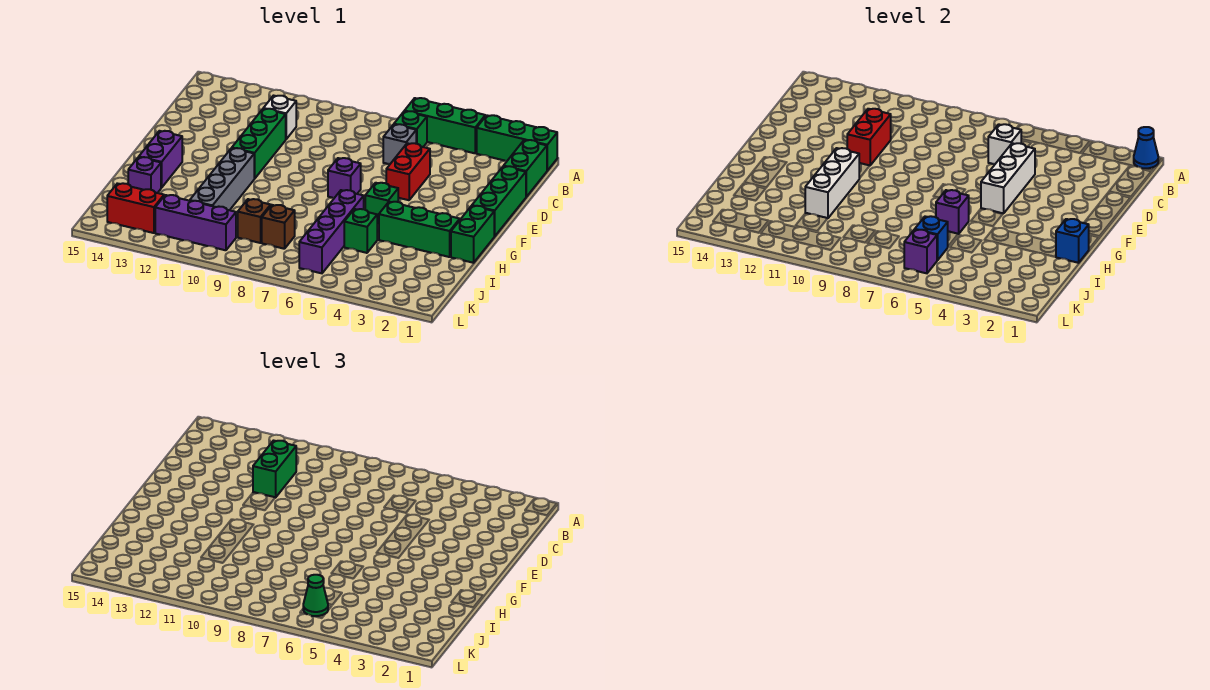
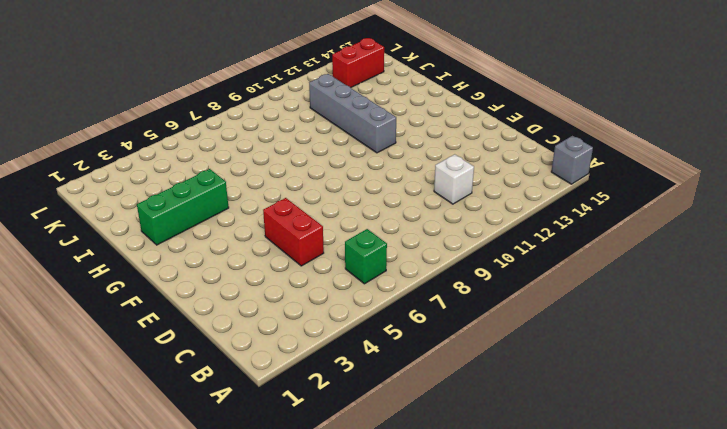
grey 1x1 brick [551,136,593,184] -> grey 1x1 brick moved to [383,124,416,164]
none -> green 1x3 brick [477,115,557,170]
none -> green 1x3 brick [405,98,485,153]
none -> green 1x2 brick [504,140,547,197]
none -> green 1x3 brick [472,166,526,236]

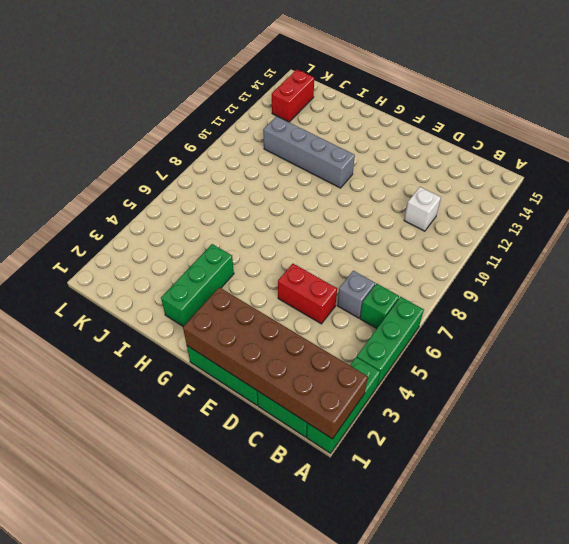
brown 2x6 brick [183,287,368,439] -> blue 1x1 cone [1134,127,1158,168]
none -> green 1x3 brick [232,109,286,179]
none -> purple 1x1 brick [328,158,361,198]
none -> green 1x2 brick [451,206,495,263]
none -> green 1x1 brick [365,183,398,224]

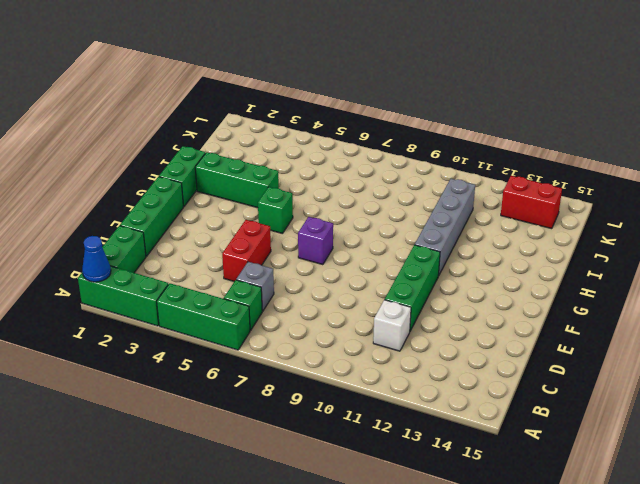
none -> purple 1x2 brick [139,131,182,188]
none -> purple 1x4 brick [299,190,364,273]
none -> green 1x1 brick [344,209,377,253]
none -> purple 1x1 brick [128,157,161,193]

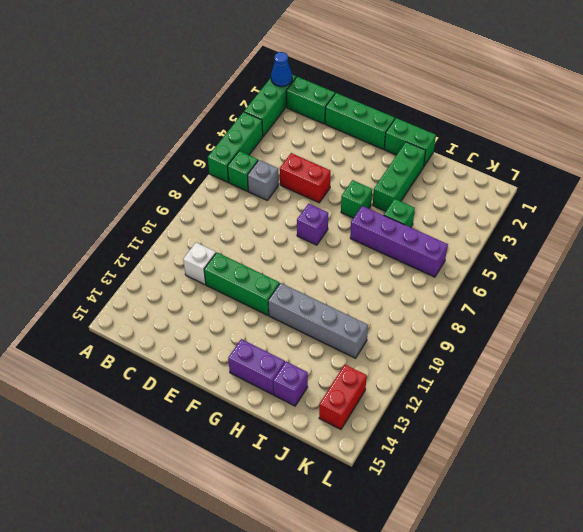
none -> brown 1x1 brick [262,205,295,249]
none -> brown 1x1 brick [238,199,271,243]
none -> purple 1x3 brick [155,195,236,250]
none -> white 1x1 brick [988,124,1021,164]

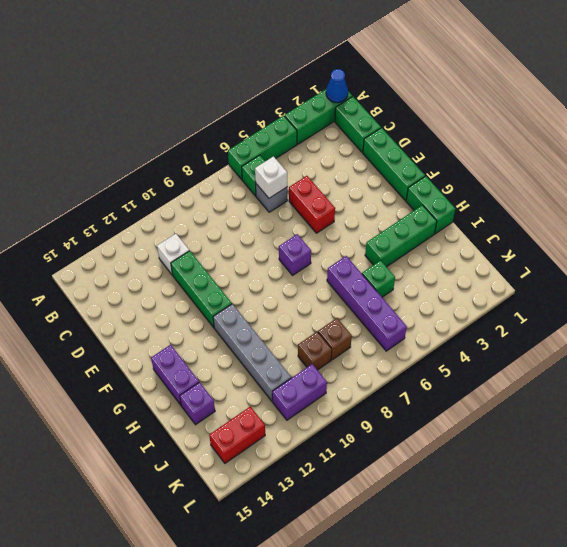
purple 1x2 brick [272,364,327,420] -> purple 1x3 brick [155,195,236,250]
none -> green 1x1 brick [365,183,398,224]
none -> white 1x3 brick [981,143,1035,213]
none -> red 1x2 brick [847,109,891,165]
none -> white 1x3 brick [805,148,859,218]

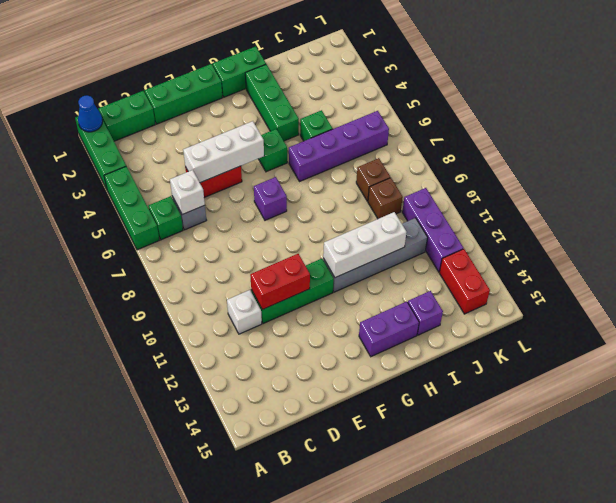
none -> blue 1x1 brick [1056,219,1089,263]
none -> purple 1x1 brick [936,190,969,234]
none -> blue 1x1 brick [915,216,948,260]
none -> purple 1x1 brick [904,230,937,273]

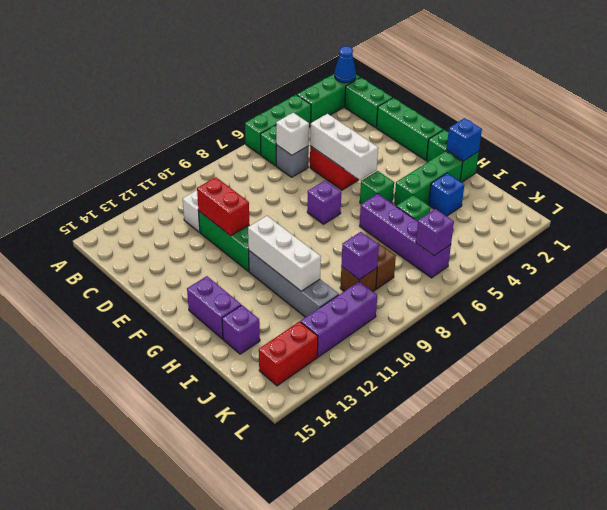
blue 1x1 brick [429,173,464,216] -> blue 1x1 brick moved to [915,216,948,260]
purple 1x1 brick [341,232,379,280] -> purple 1x1 brick moved to [936,190,969,234]
none -> green 1x2 brick [253,441,296,498]
none -> green 1x1 cone [303,575,328,616]

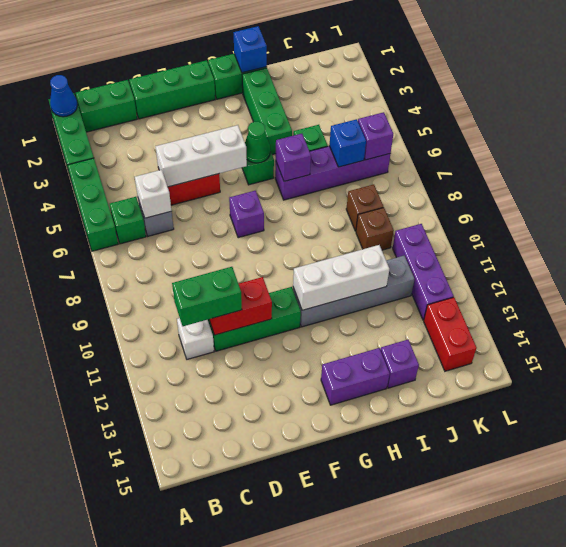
green 1x1 cone [245,121,270,163] -> green 1x1 cone moved to [303,575,328,616]

